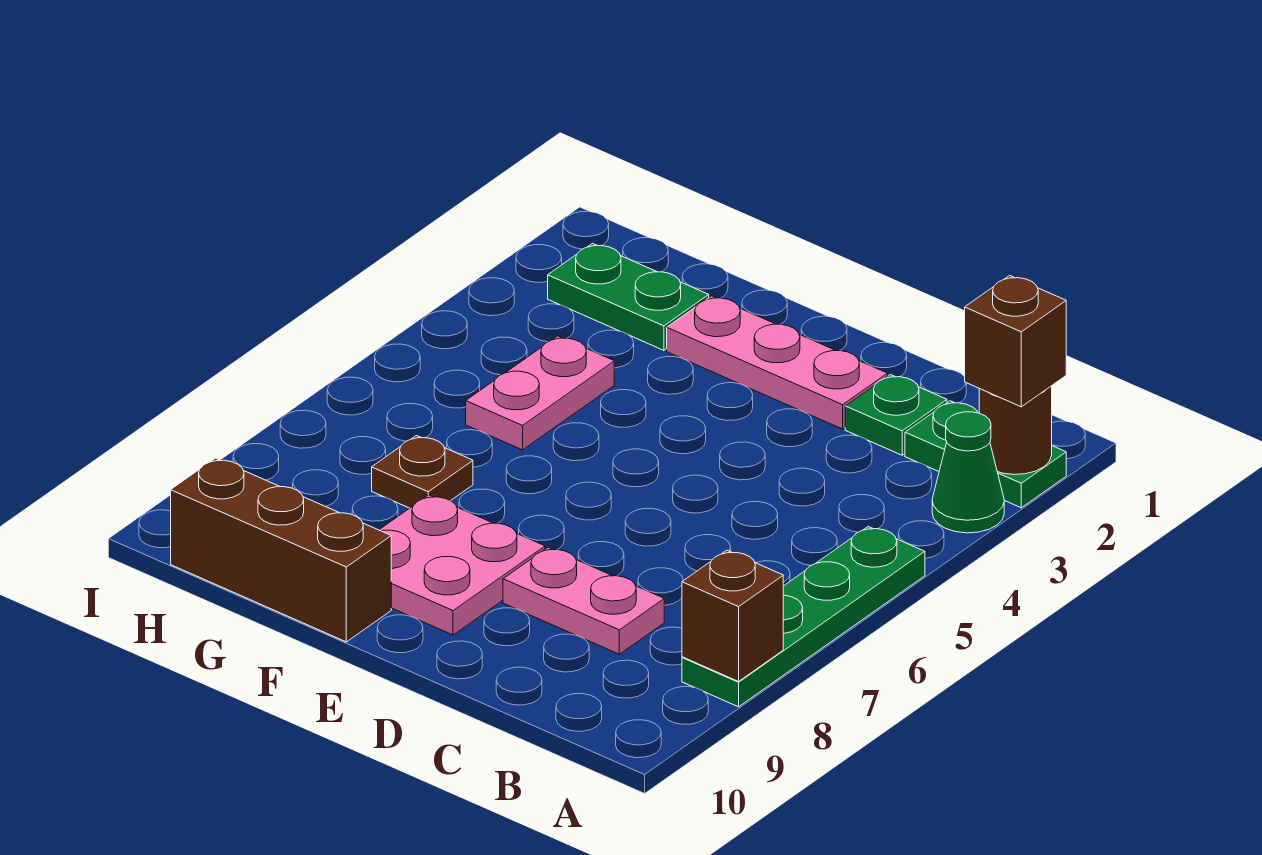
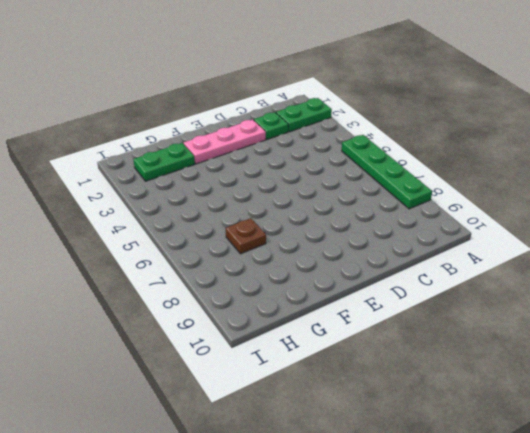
none -> green 1x1 cone [932,412,1004,533]
none -> pink 1x2 plate [503,547,664,654]
none -> pink 2x2 plate [379,495,545,635]

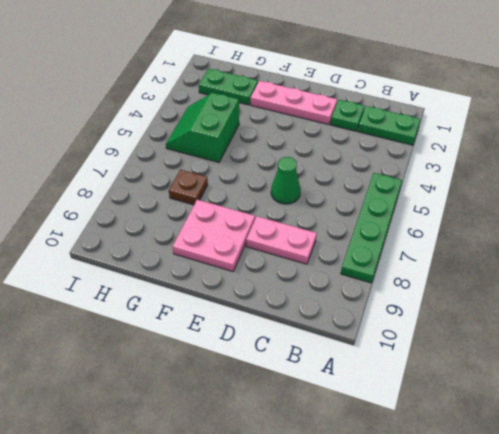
green 1x1 cone [271,157,301,204] -> green 1x1 cone moved to [932,412,1004,533]
green 2x2 slope [166,93,239,162] -> pink 1x2 plate [466,336,614,450]
none -> brown 1x3 brick [171,458,391,642]
none -> brown 1x1 round brick [979,386,1052,475]
none -> brown 1x1 brick [682,550,783,682]

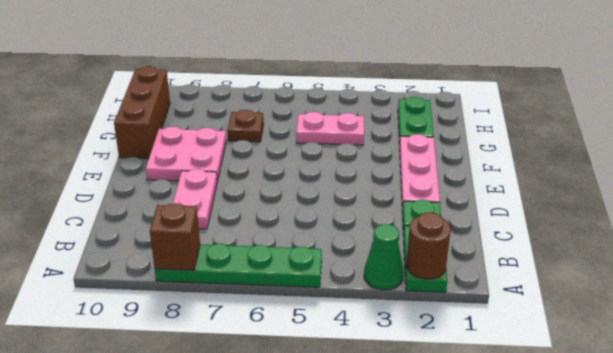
none -> brown 1x1 brick [964,276,1066,407]

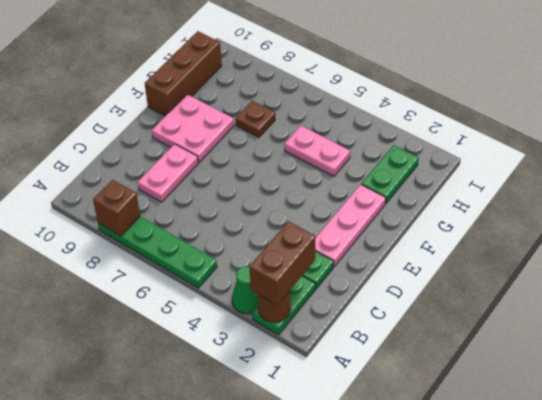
brown 1x2 brick [249,221,315,305] -> brown 1x1 brick [964,276,1066,407]

